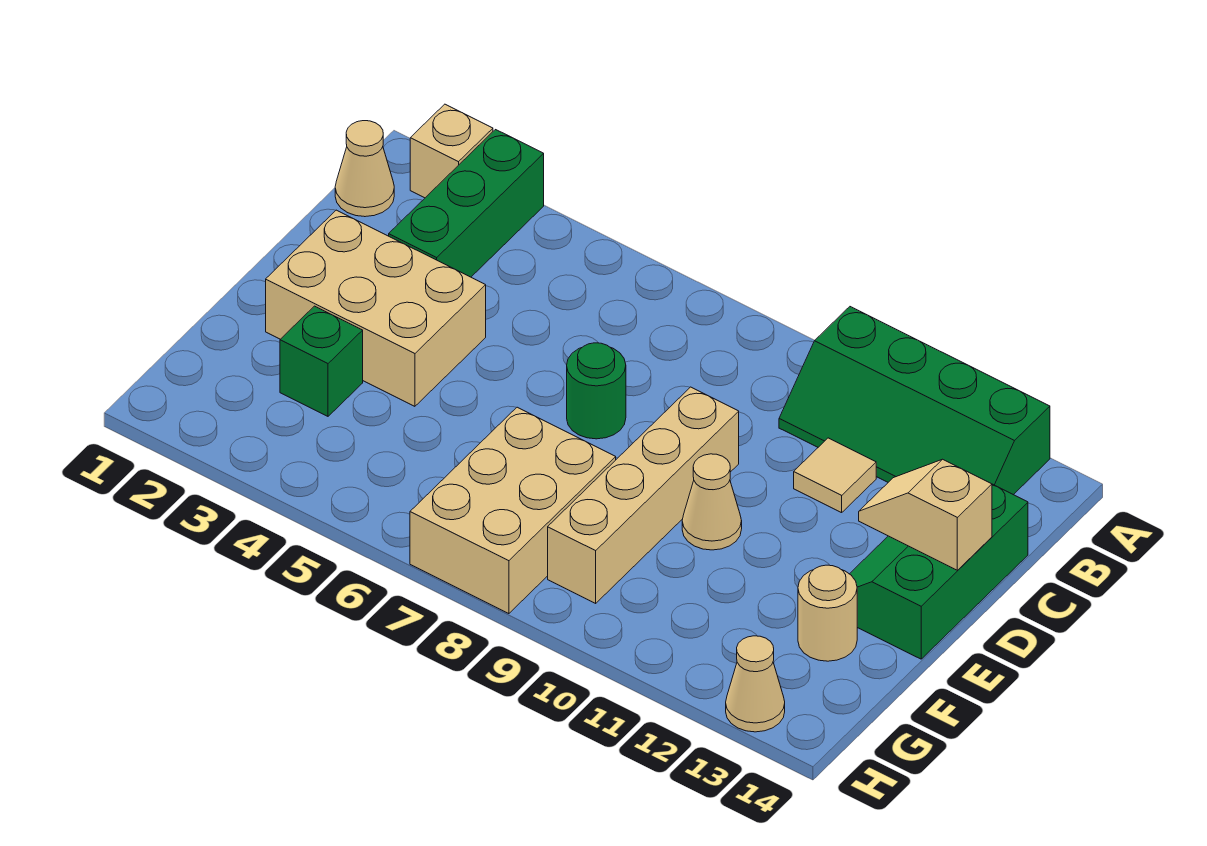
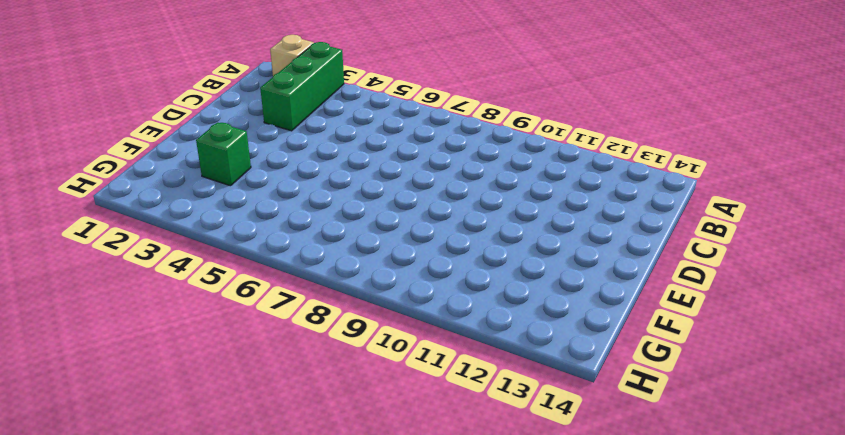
none -> green 2x4 slope [779,307,1050,495]
none -> tan 1x1 cone [335,121,394,217]
none -> tan 1x1 tile [794,438,876,513]

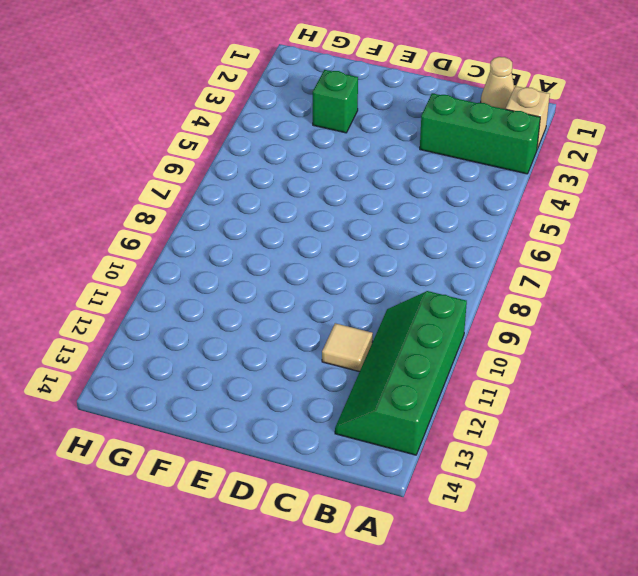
none -> green 2x3 slope [850,484,1028,659]
none -> tan 2x3 brick [266,210,486,406]
none -> green 1x1 round brick [567,343,626,439]

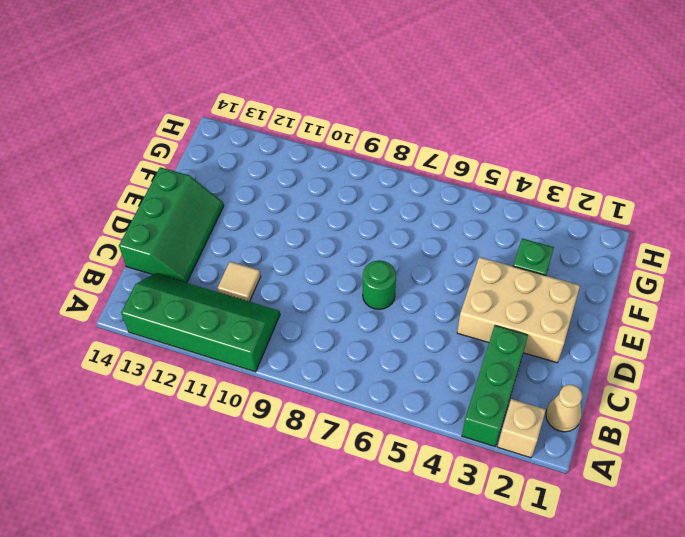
none -> tan 1x4 brick [548,387,739,603]
none -> tan 1x1 cone [682,454,742,550]
none -> tan 2x3 brick [410,407,616,614]

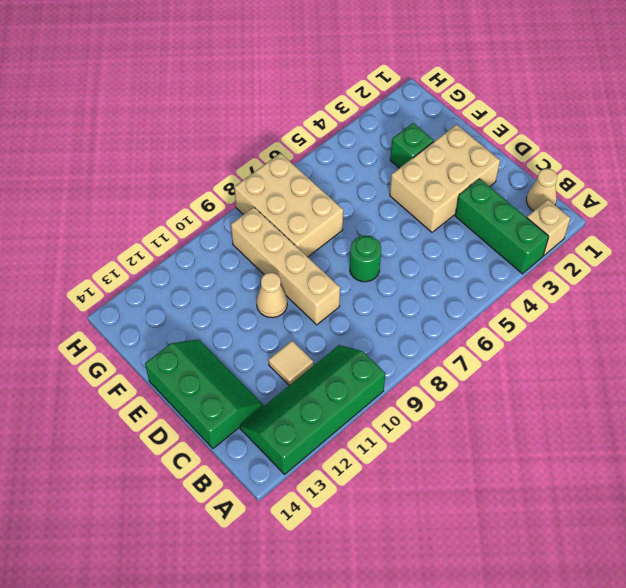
none -> tan 1x1 round brick [798,565,857,661]
none -> tan 1x1 cone [726,636,785,732]
none -> tan 1x2 slope [859,459,992,570]

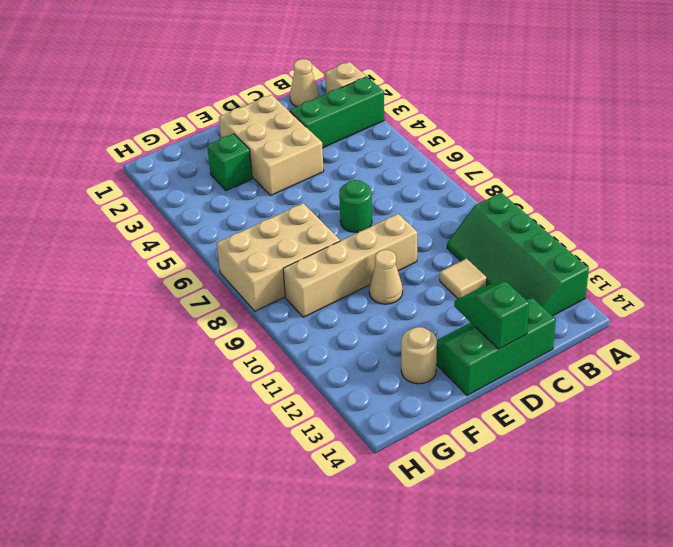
green 1x2 slope [454,282,529,349] -> tan 1x2 slope [859,459,992,570]
none -> tan 1x1 cone [726,636,785,732]

